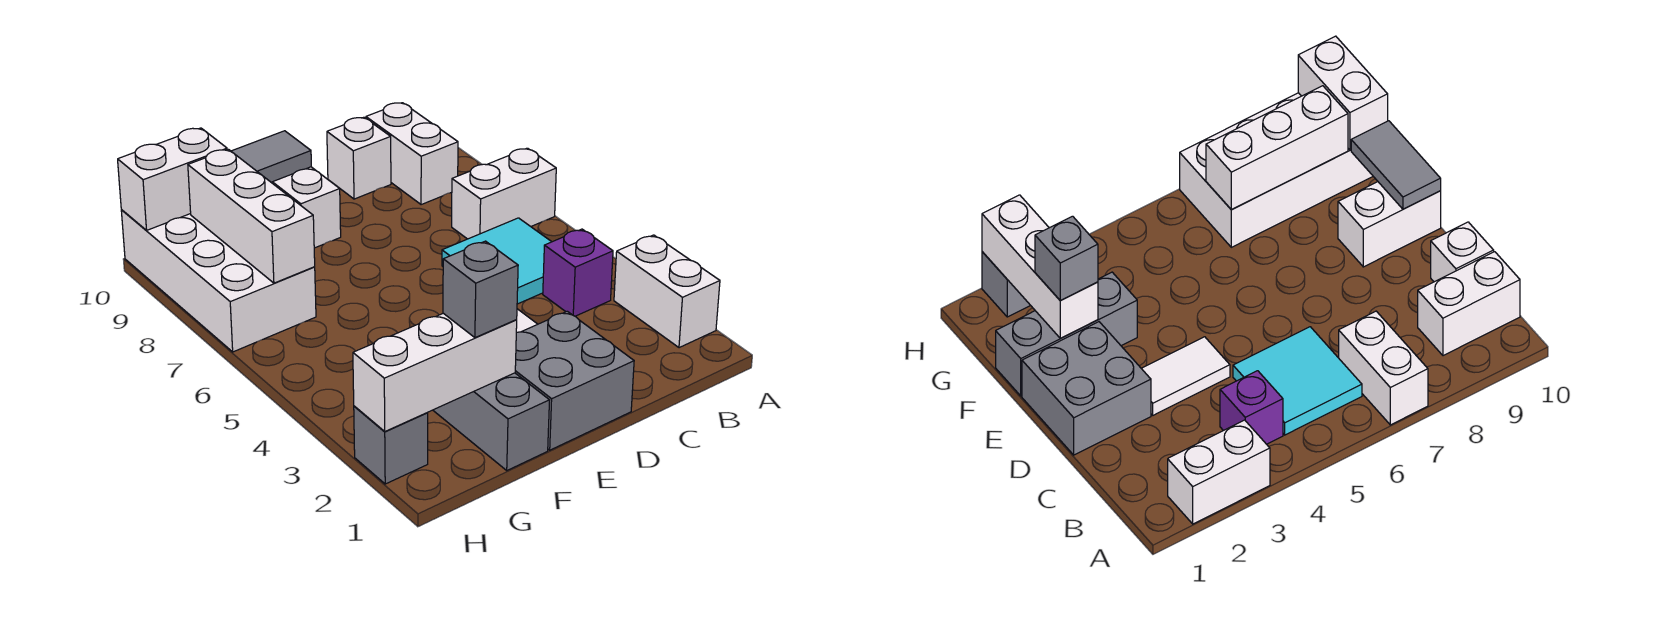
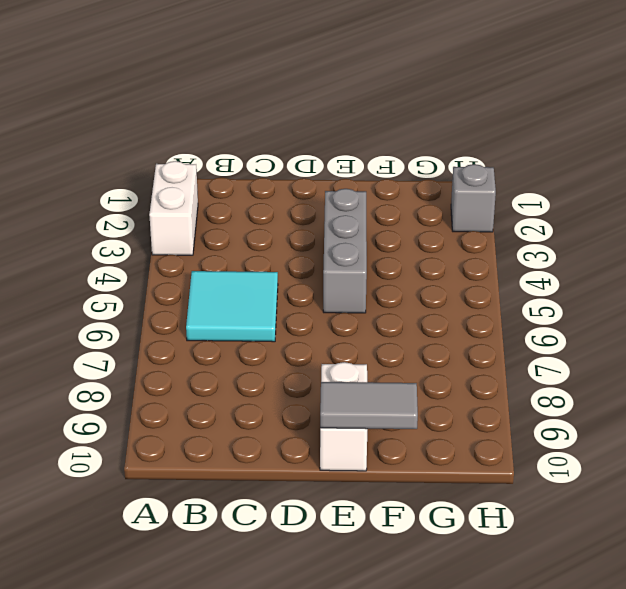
grey 1x3 brick [323,189,367,313] -> grey 1x3 brick moved to [433,373,550,470]
none -> white 1x2 brick [452,148,556,239]
none -> purple 1x1 brick [543,229,613,316]
none -> white 1x2 brick [366,103,458,205]

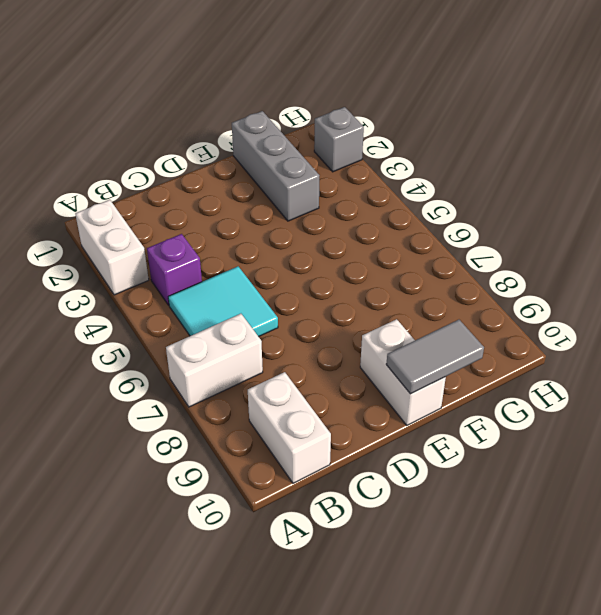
none -> white 1x1 brick [327,117,391,199]
none -> grey 2x2 brick [515,311,634,450]
none -> white 1x2 tile [1141,337,1230,415]

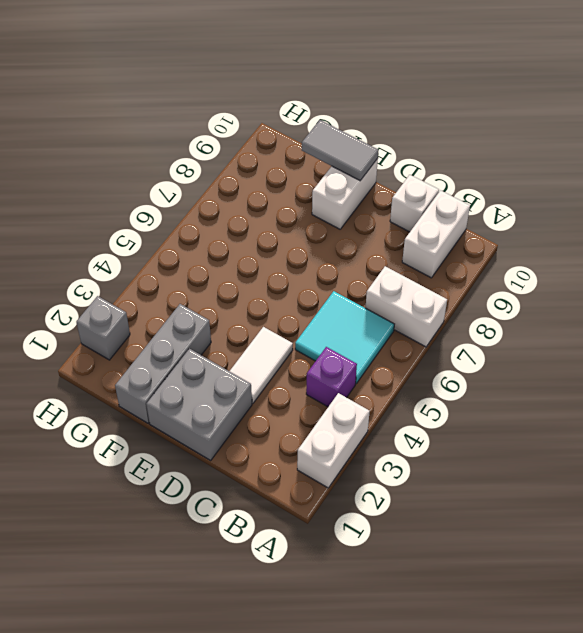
none -> white 2x4 brick [121,210,316,352]
none -> white 1x3 brick [353,313,517,431]
none -> white 1x3 brick [188,149,315,283]

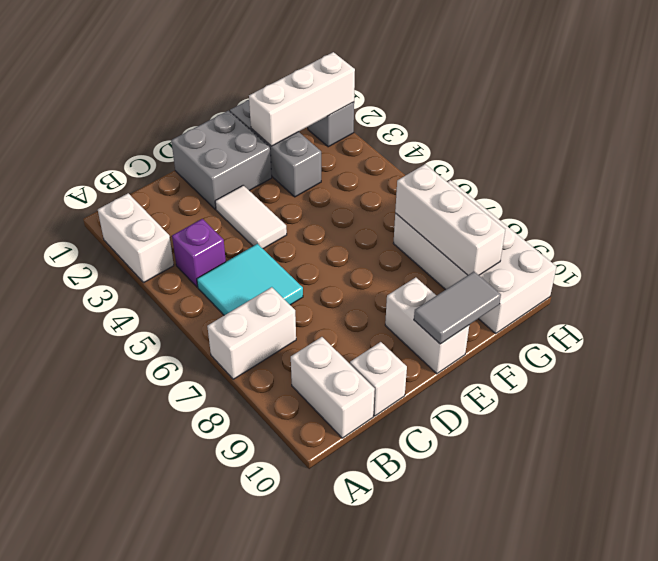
none -> white 1x2 brick [118,128,227,231]
none -> grey 1x1 brick [443,241,518,338]

